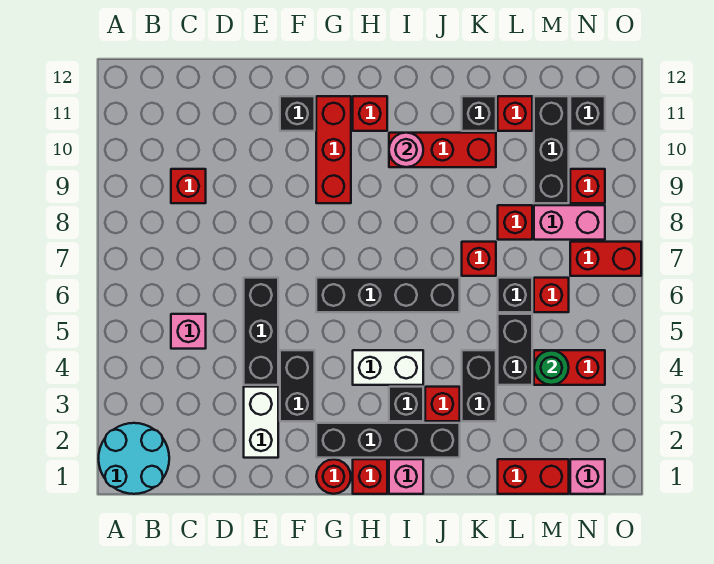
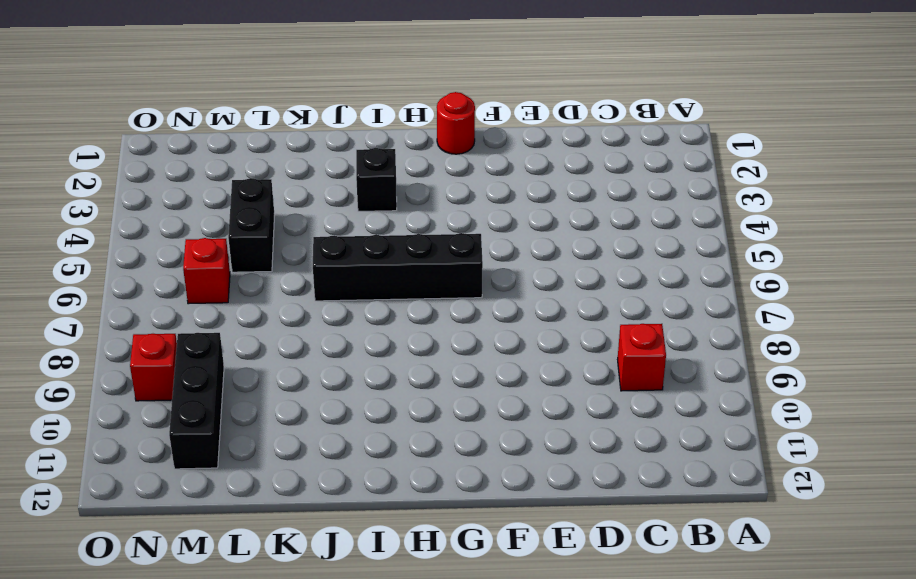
none -> cyan 2x2 round brick [99,423,169,494]
none -> pink 1x1 brick [171,314,206,349]
none -> white 1x2 brick [244,387,278,458]
none -> black 1x3 brick [244,278,278,385]

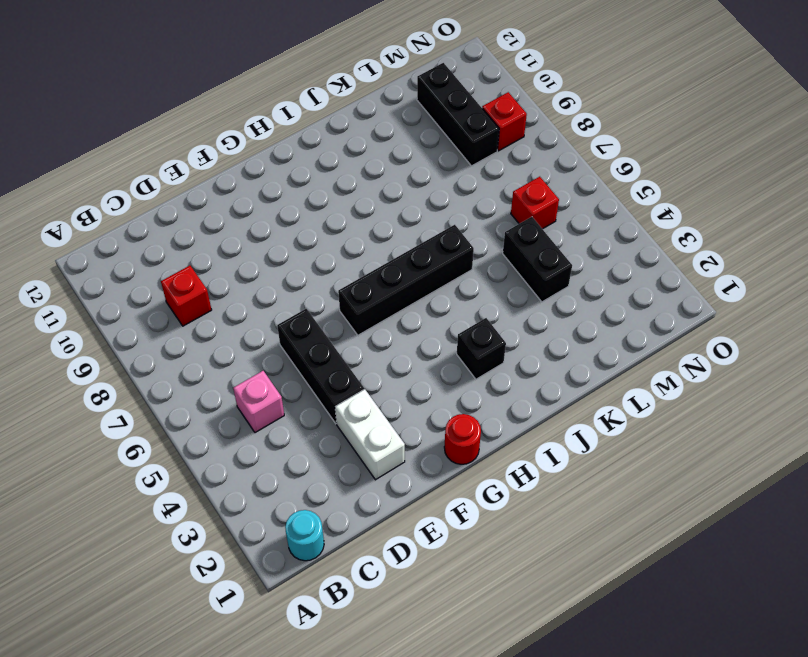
cyan 1x1 round brick [285,510,324,561] -> cyan 2x2 round brick [99,423,169,494]
none -> black 1x2 brick [280,350,315,421]
none -> black 1x1 brick [280,96,315,131]
none -> black 1x4 brick [316,423,460,458]
none -> red 1x3 brick [316,96,351,203]

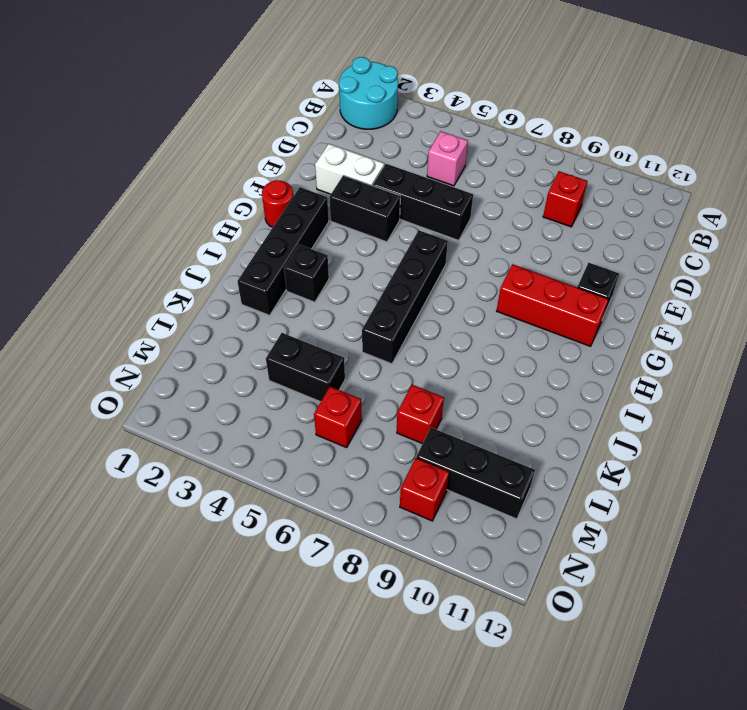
none -> red 1x1 brick [353,459,387,494]
none -> white 1x2 brick [353,350,423,385]
none -> red 1x1 brick [353,96,387,131]
none -> pink 1x1 brick [389,459,423,494]

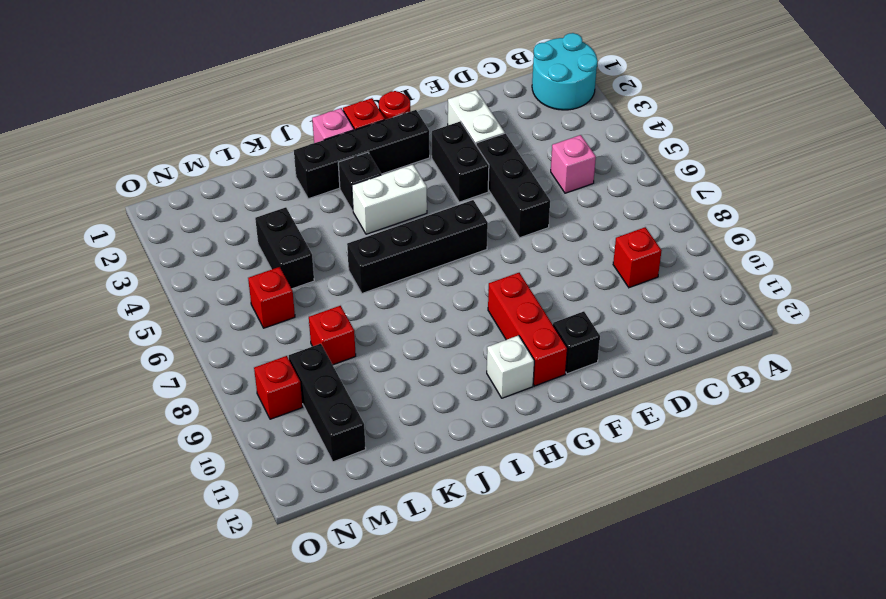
white 1x1 brick [487,335,534,398] -> red 1x1 brick [353,96,387,131]
none -> red 1x3 brick [389,133,496,167]
none -> red 1x1 brick [425,387,460,421]
none -> black 1x2 brick [462,350,496,421]
none -> red 1x1 brick [462,242,496,276]

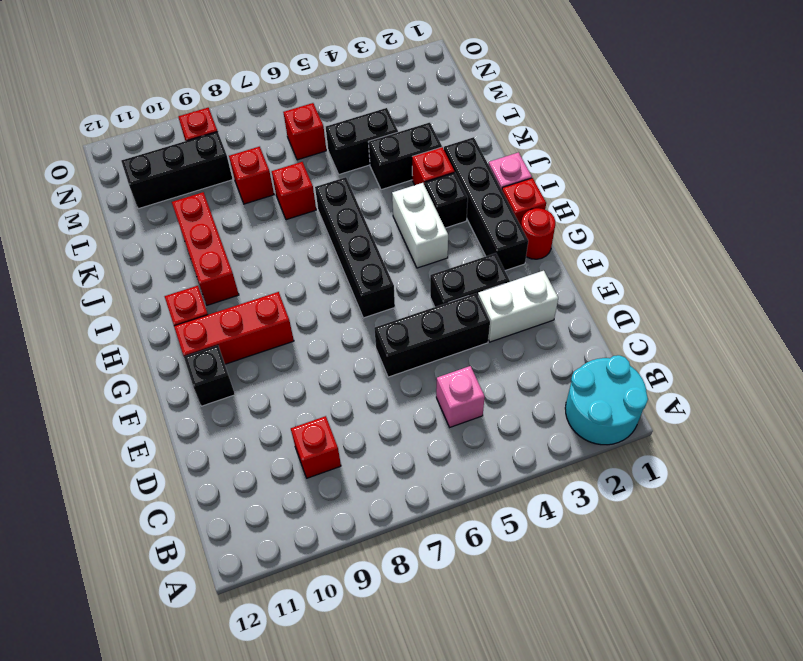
none -> black 1x1 brick [462,96,496,131]
none -> red 1x2 brick [498,459,569,494]
none -> black 1x1 brick [498,278,532,312]
none -> red 1x1 brick [498,96,532,131]

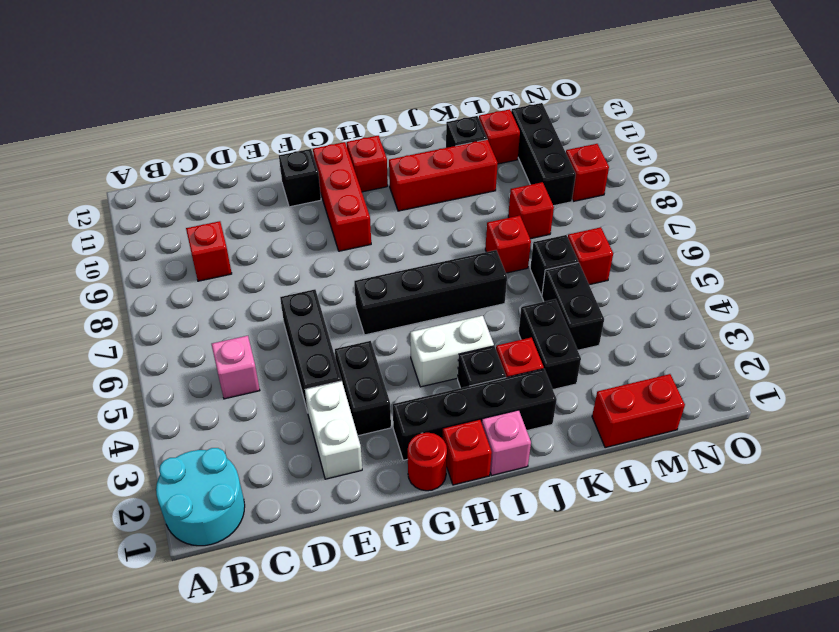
none -> red 1x2 brick [534,350,605,385]
none -> pink 1x2 brick [534,205,605,240]
none -> pink 1x1 brick [570,459,605,494]
none -> red 1x2 brick [570,242,641,276]

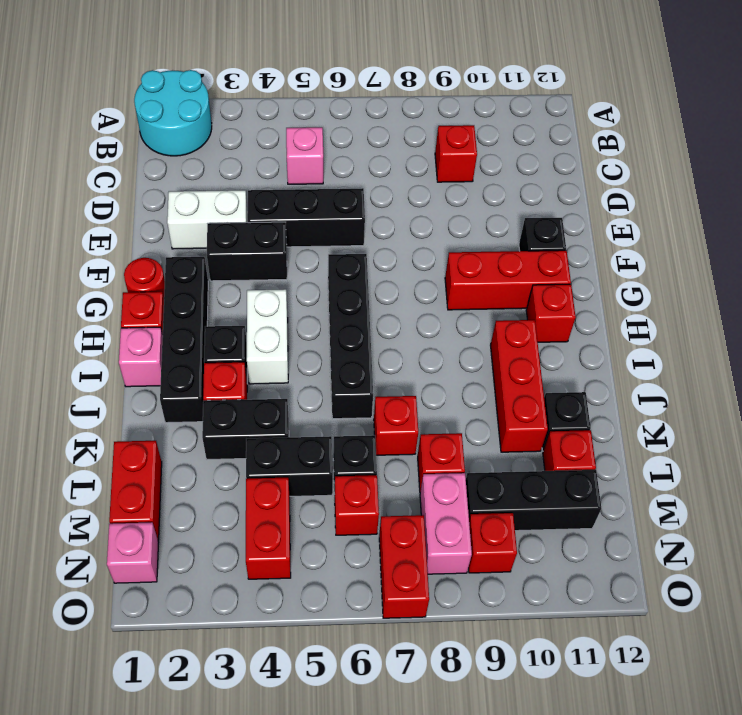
none -> black 1x1 brick [570,96,605,131]
none -> pink 1x1 round brick [389,133,423,167]
none -> green 1x1 round brick [534,350,569,385]

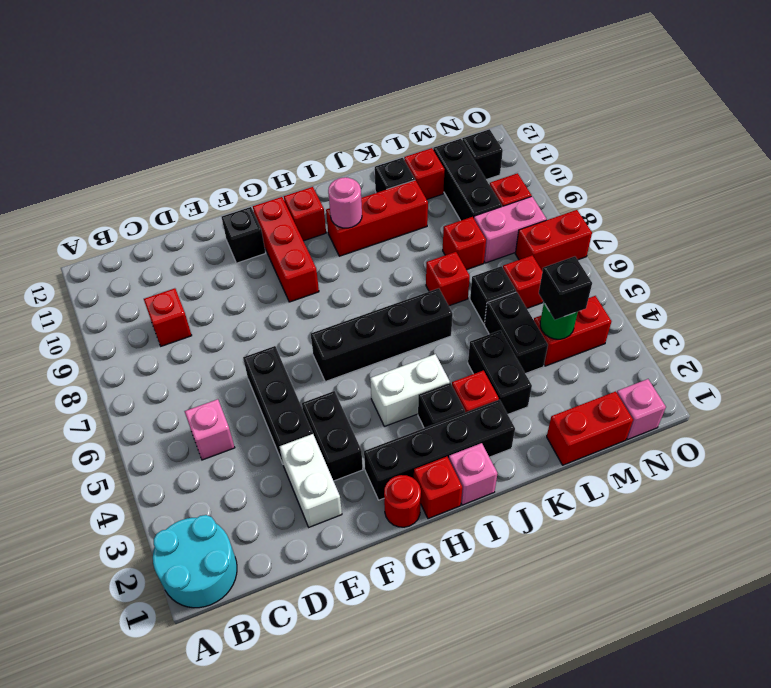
black 1x1 brick [539,256,592,320] -> none

